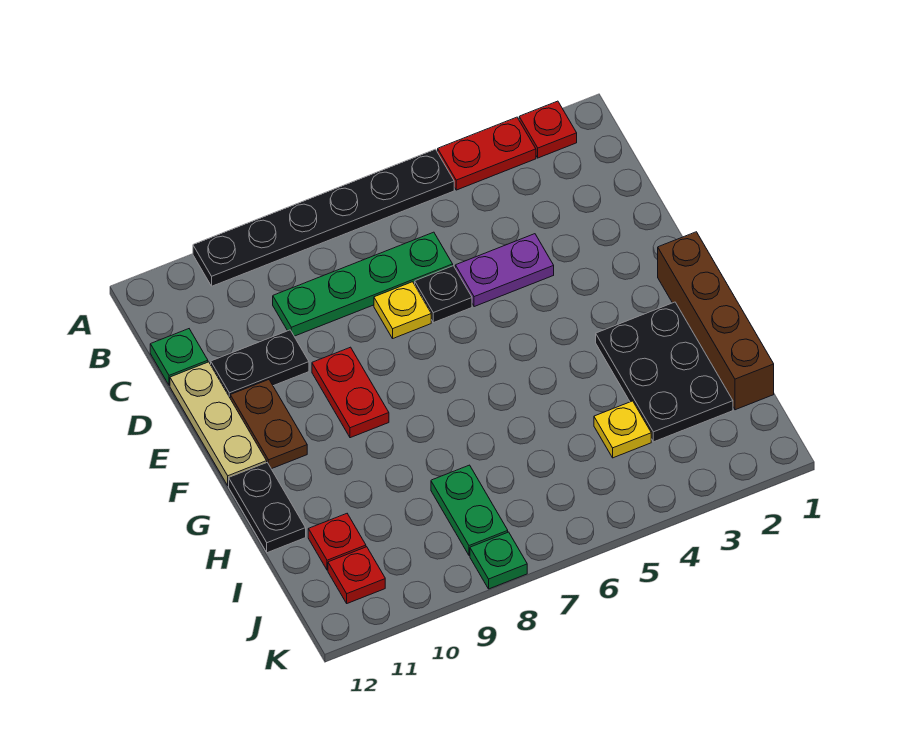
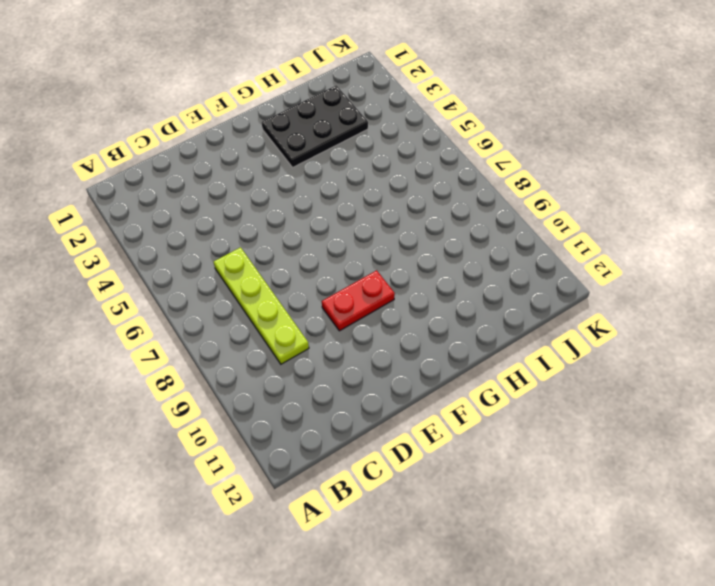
lime 1x4 plate [214,247,309,364] -> green 1x4 plate [273,232,453,336]
none -> red 1x1 plate [519,101,577,158]
none -> red 1x2 plate [438,117,536,190]
none -> black 1x6 plate [193,149,454,286]

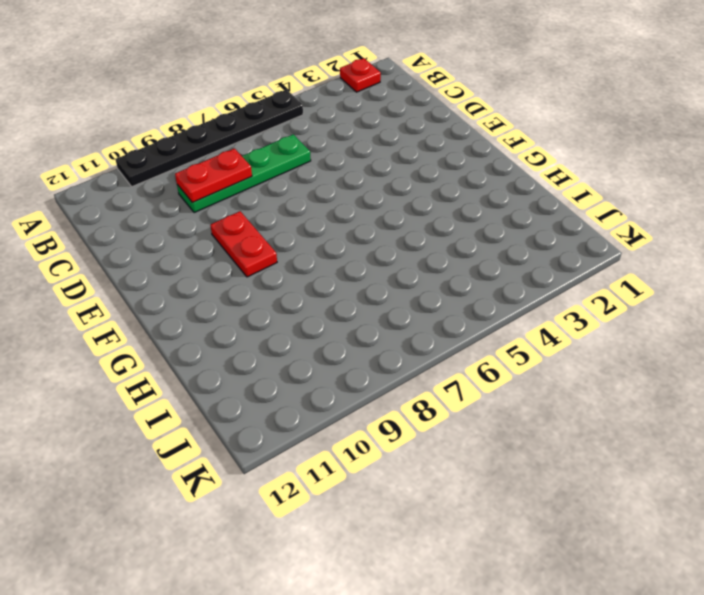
red 1x2 plate [175,149,252,203] -> red 1x2 plate moved to [438,117,536,190]
none -> green 1x1 plate [150,329,208,385]
none -> purple 1x2 plate [455,234,554,307]
none -> black 1x1 plate [415,266,472,323]

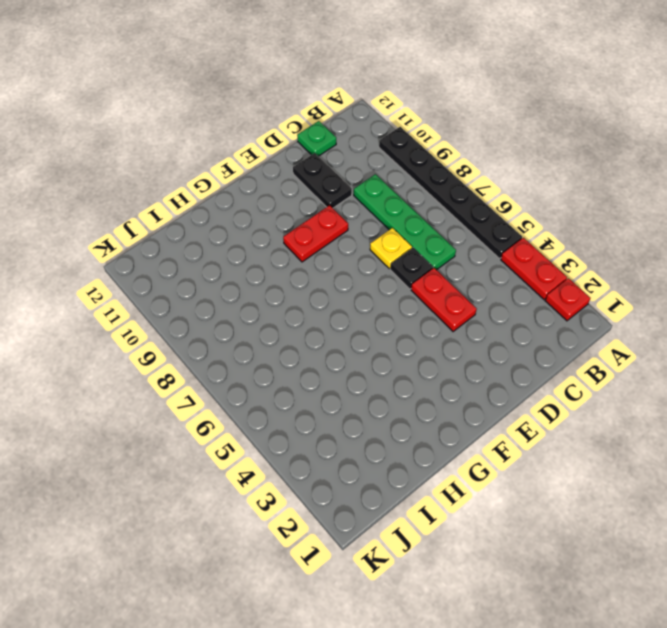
red 1x2 plate [411,268,477,331] -> purple 1x2 plate [455,234,554,307]
none -> tan 1x3 plate [170,362,267,486]
none -> brown 1x2 plate [230,380,307,469]
none -> brown 1x4 brick [658,232,774,410]

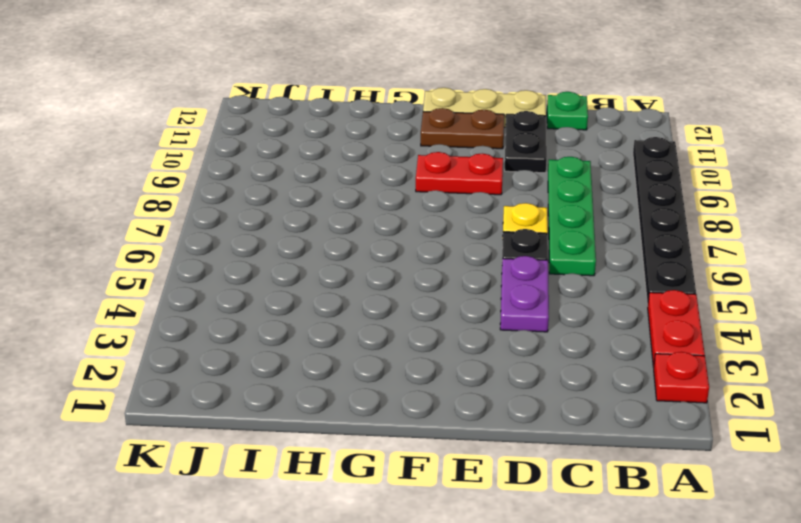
none -> brown 1x4 brick [658,232,774,410]
none -> black 2x3 plate [596,302,733,442]
none -> black 1x2 plate [229,463,306,553]

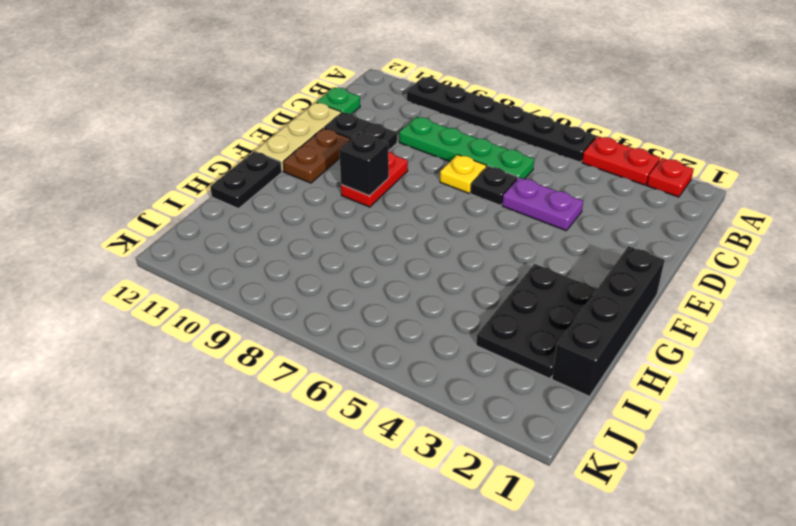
black 1x4 brick [552,246,665,397] -> brown 1x4 brick [658,232,774,410]
black 1x1 brick [339,132,389,196] -> none
none -> yellow 1x1 plate [594,401,651,458]
none -> green 1x2 plate [431,465,508,556]
none -> red 1x1 plate [308,514,366,570]

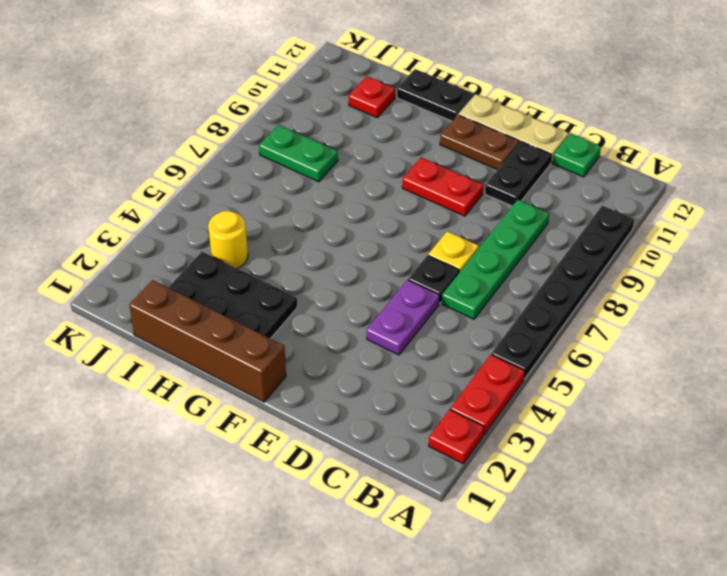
yellow 1x1 round brick [208,211,248,268] -> yellow 1x1 plate [594,401,651,458]
none -> red 1x1 plate [328,547,385,603]
none -> green 1x1 plate [470,532,527,589]

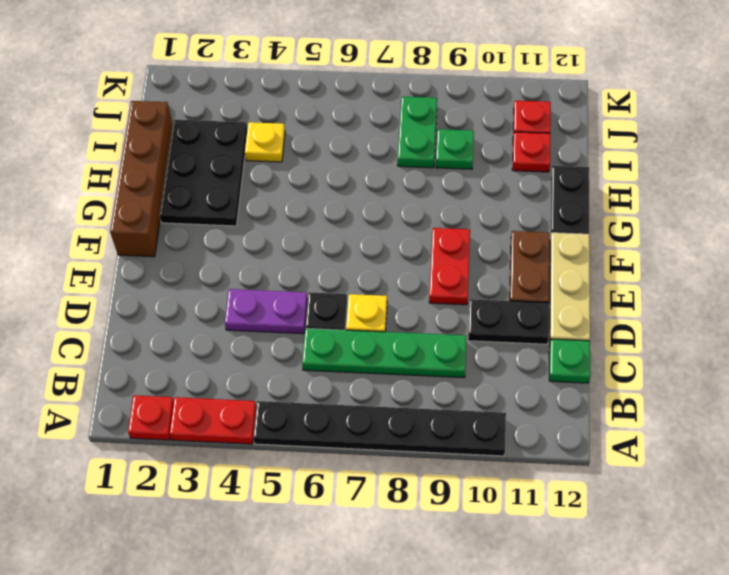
green 1x1 plate [436,129,474,169] -> green 1x1 plate moved to [470,532,527,589]

